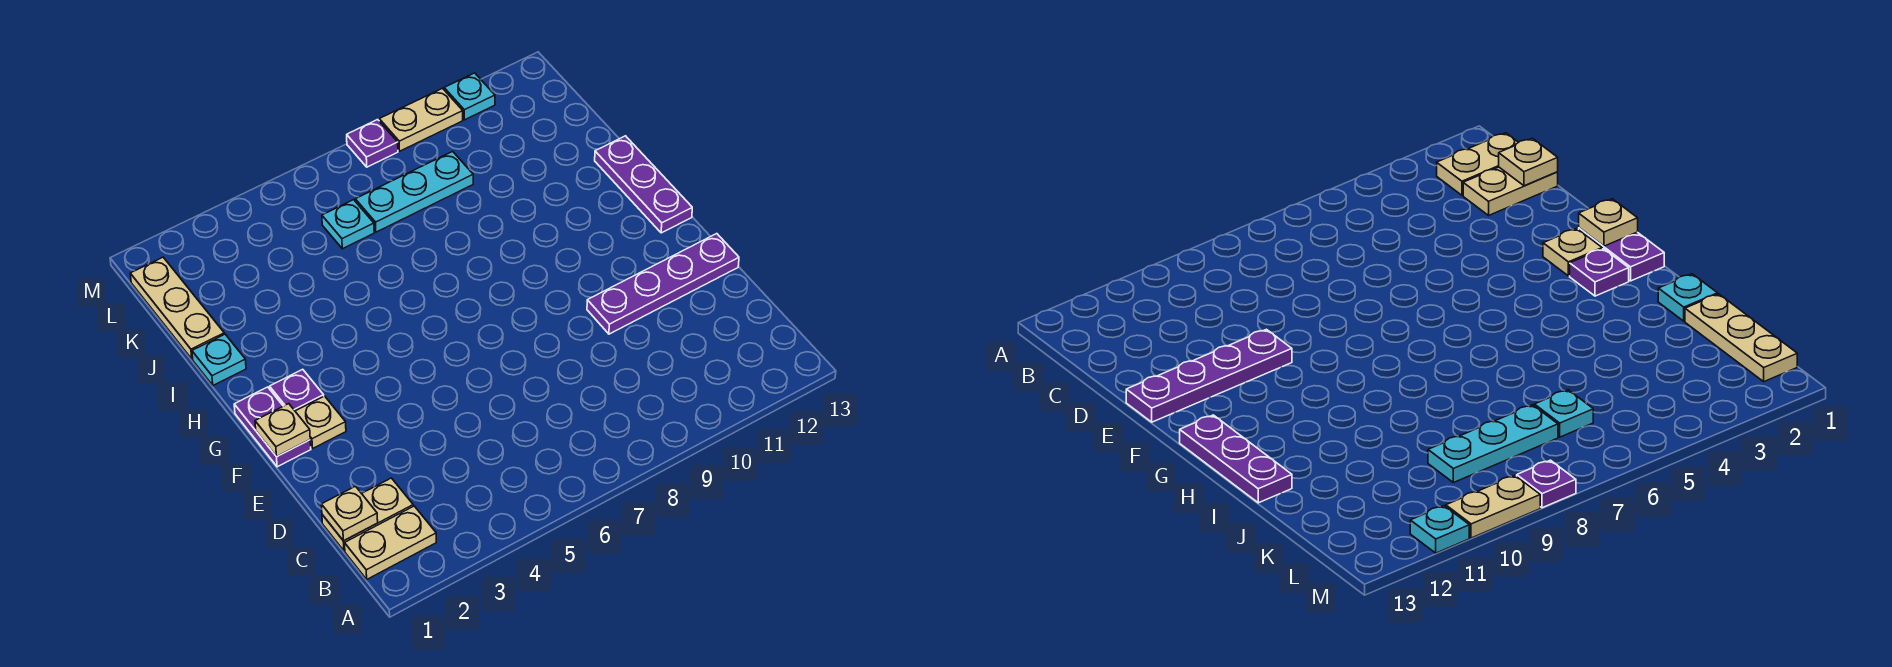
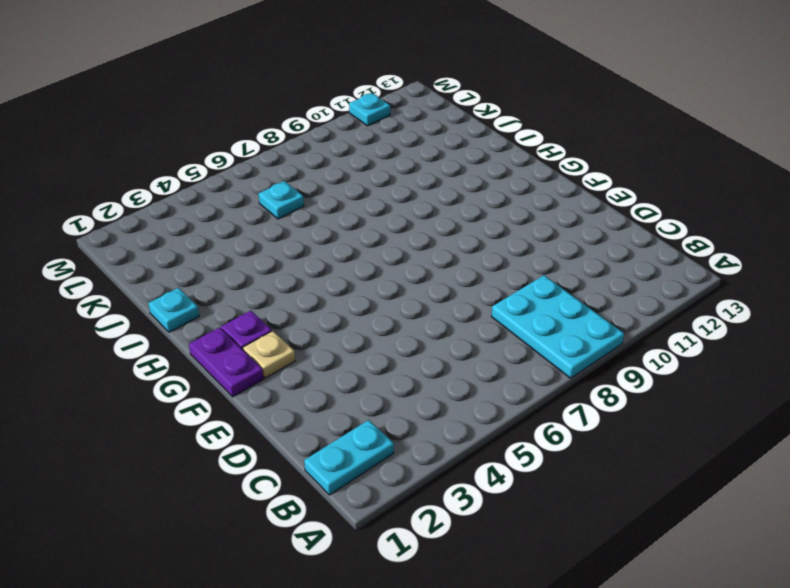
cyan 2x3 plate [491,275,624,378] -> none
cyan 1x2 plate [304,420,394,495] -> tan 1x2 plate [345,506,436,579]
none -> tan 1x2 plate [322,478,413,551]
none -> purple 1x4 plate [587,234,739,334]
none -> purple 1x3 plate [595,136,692,233]

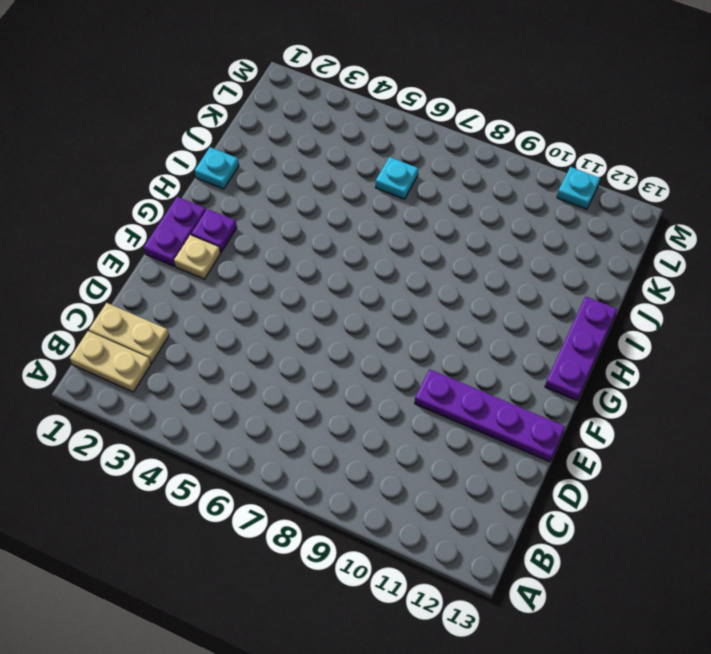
none -> tan 1x3 plate [130,257,224,359]
none -> cyan 1x3 plate [355,151,473,232]
none -> purple 1x1 plate [347,120,398,167]

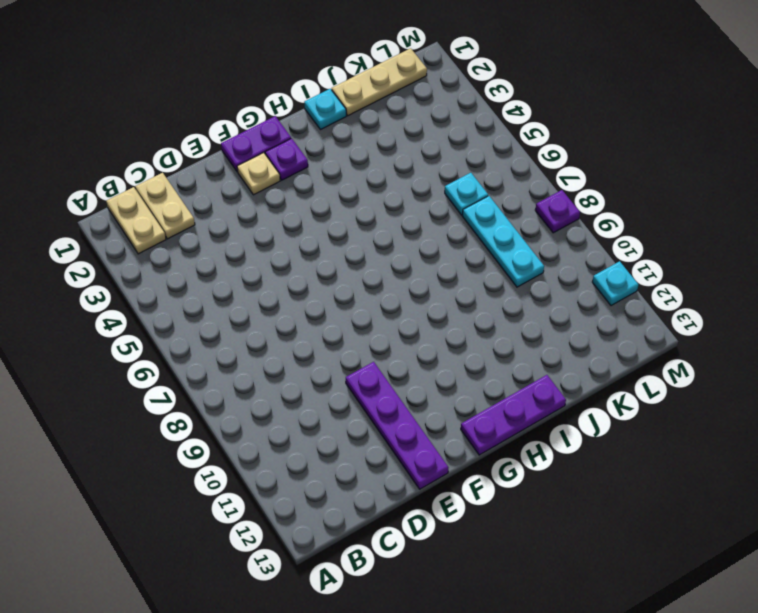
none -> tan 1x2 plate [379,88,463,151]
none -> tan 1x1 plate [321,486,378,541]
none -> tan 1x1 plate [255,404,310,457]

